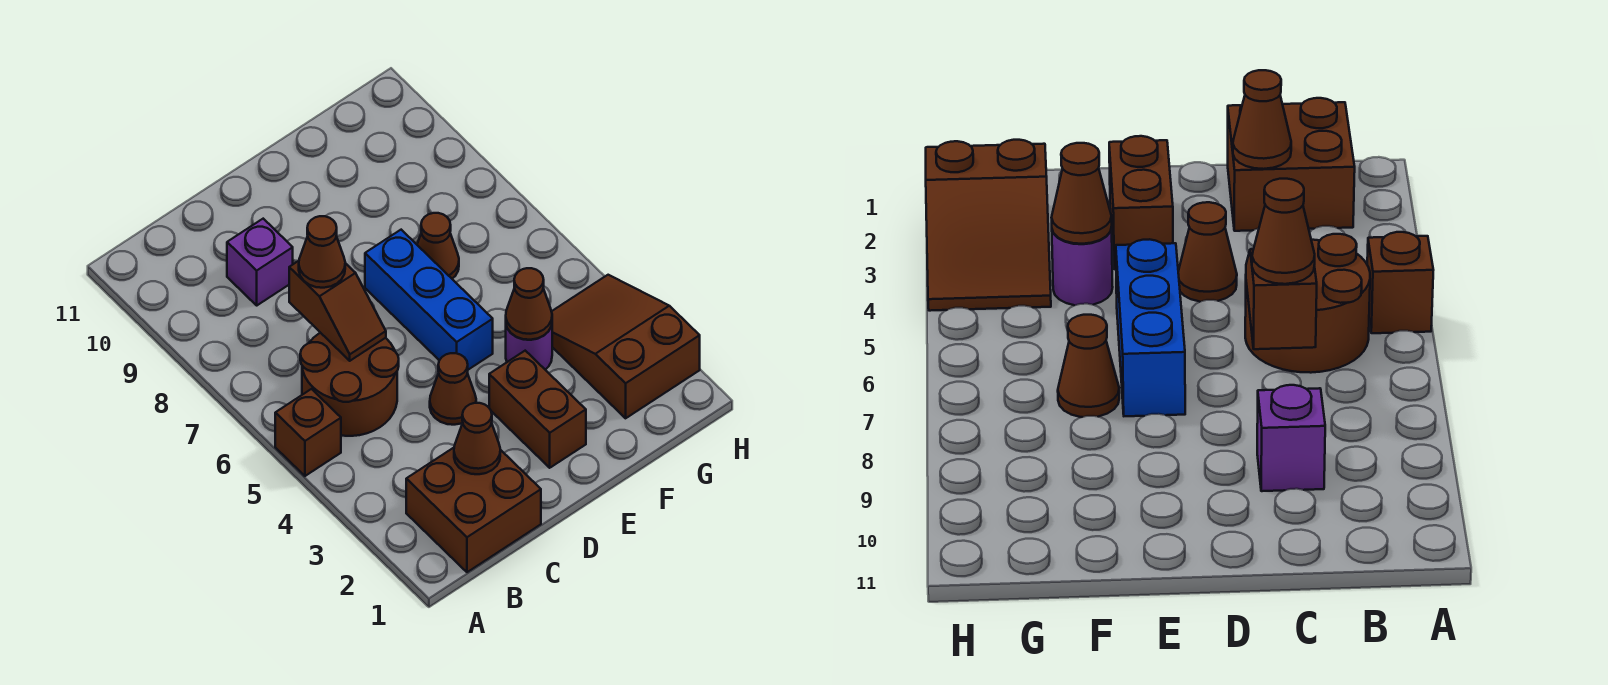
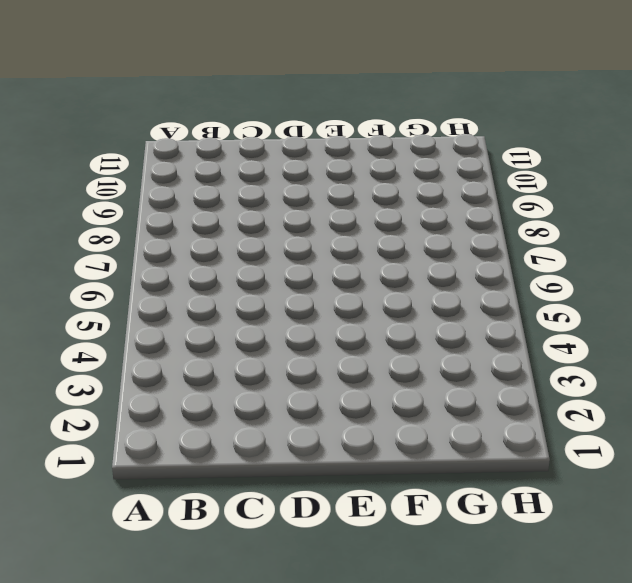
none -> brown 1x1 brick [275,389,341,476]
none -> brown 2x2 brick [406,448,541,572]
none -> brown 2x2 round brick [300,333,399,436]

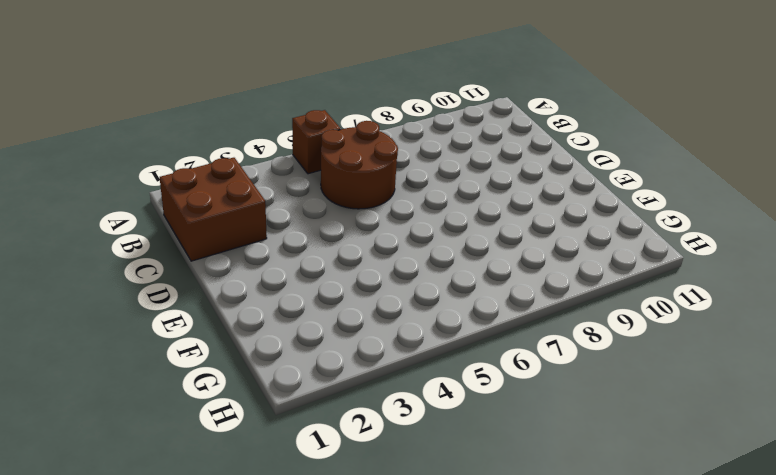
none -> purple 1x1 brick [227,219,293,305]
none -> brown 1x1 cone [430,353,476,425]
none -> brown 1x2 brick [489,351,586,468]

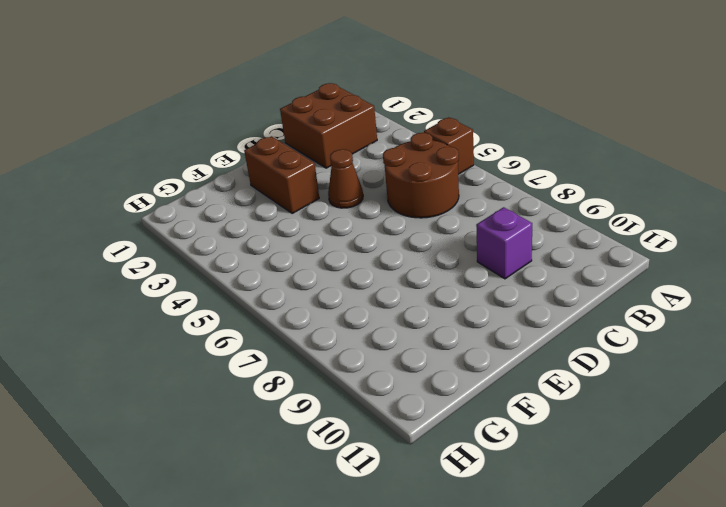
none -> blue 1x3 brick [365,230,493,370]
none -> purple 1x1 round brick [506,326,552,369]
none -> brown 1x1 cone [417,213,459,279]

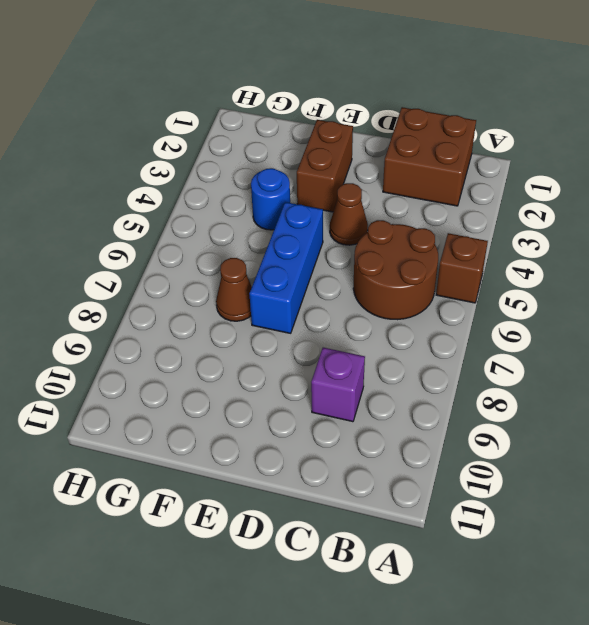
blue 1x1 round brick [251,168,290,230] -> purple 1x1 round brick [506,326,552,369]
none -> brown 2x3 slope [552,275,700,418]
none -> brown 1x1 cone [454,403,500,474]
none -> brown 1x2 slope [289,261,386,361]

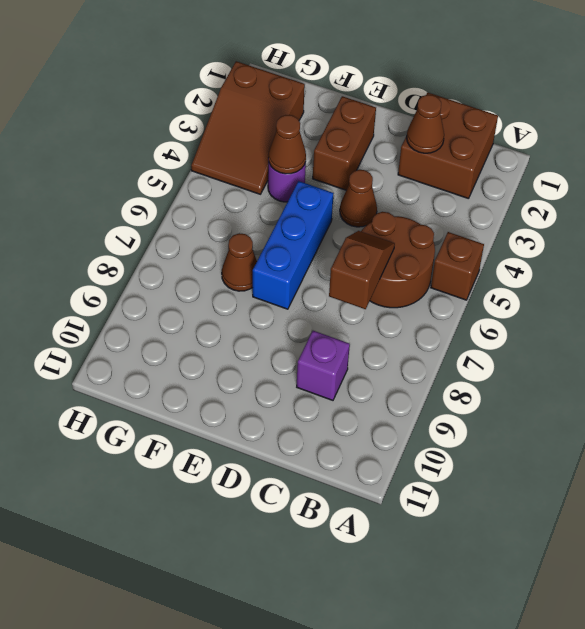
none -> brown 1x1 cone [299,216,345,288]

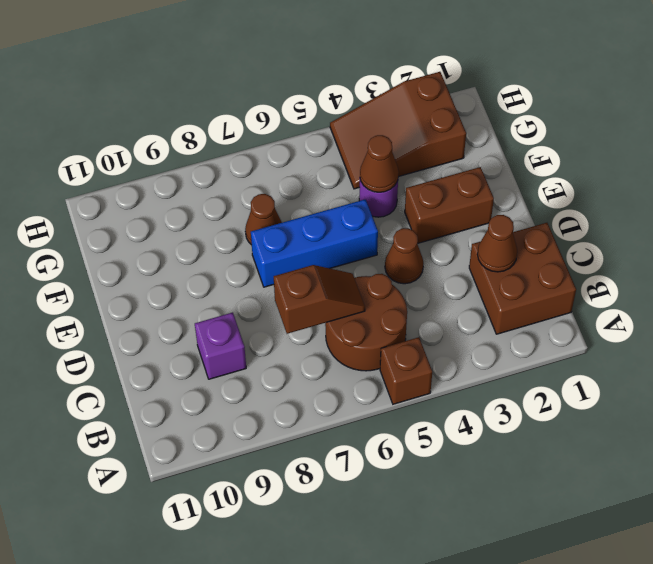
none -> brown 1x1 cone [299,216,345,288]

